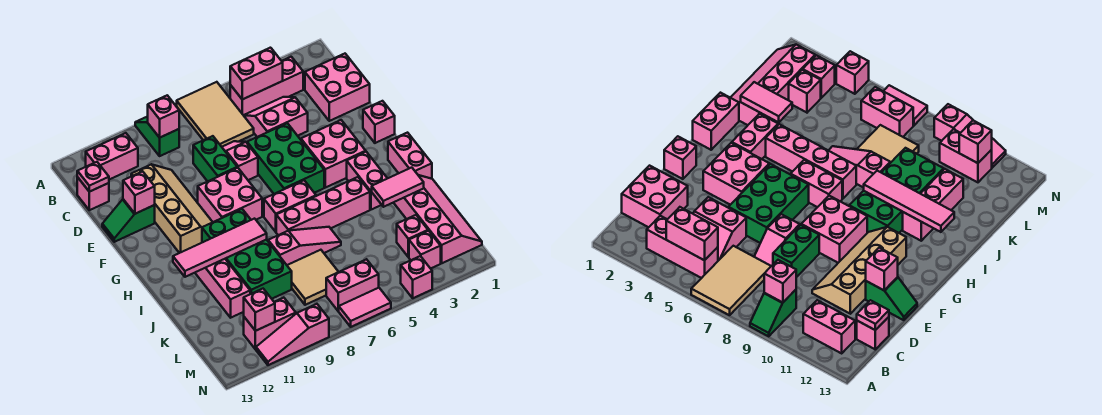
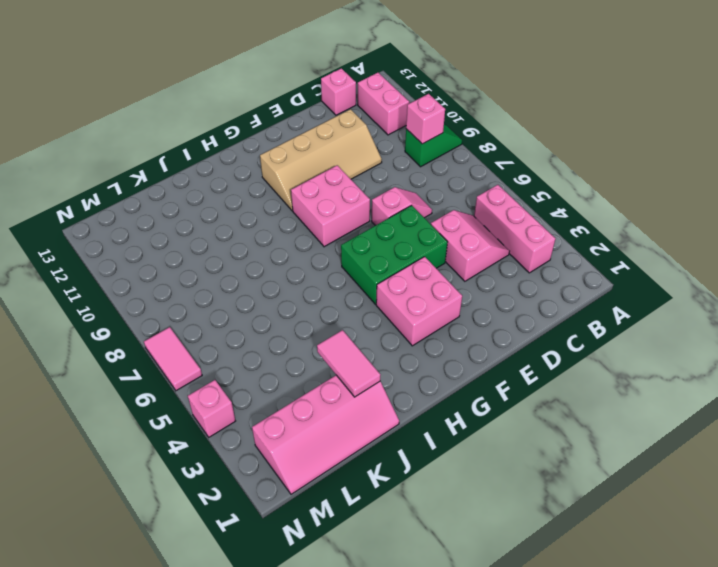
none -> tan 2x3 tile [177,82,254,147]
none -> pink 2x2 brick [305,54,370,121]
none -> green 1x2 brick [193,136,237,181]
none -> green 1x2 slope [102,199,155,242]

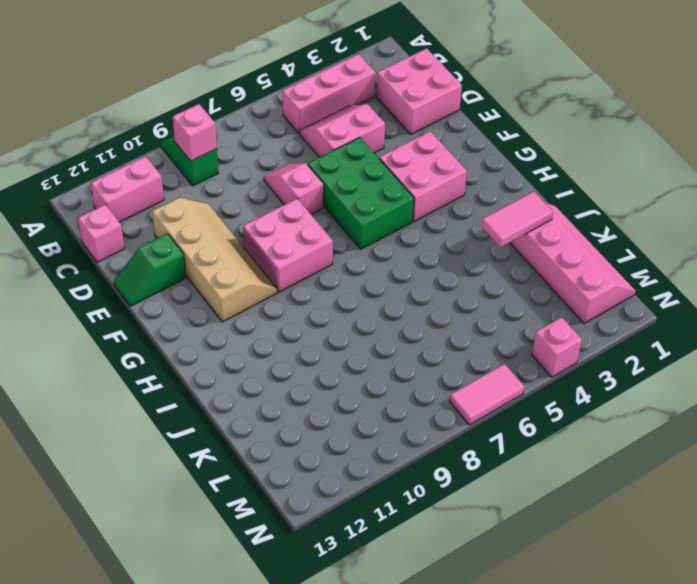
none -> tan 2x3 tile [177,82,254,147]
none -> green 1x2 brick [193,136,237,181]
none -> pink 1x1 brick [363,101,395,143]
none -> pink 1x2 brick [388,133,432,179]

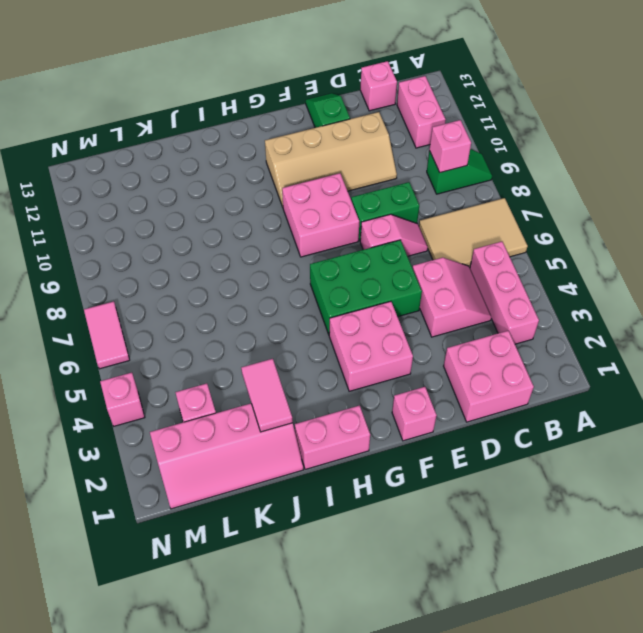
none -> pink 1x2 brick [347,152,387,210]
none -> pink 1x2 brick [264,180,316,232]
none -> green 2x4 brick [202,209,292,299]
none -> pink 1x4 brick [276,177,370,235]

